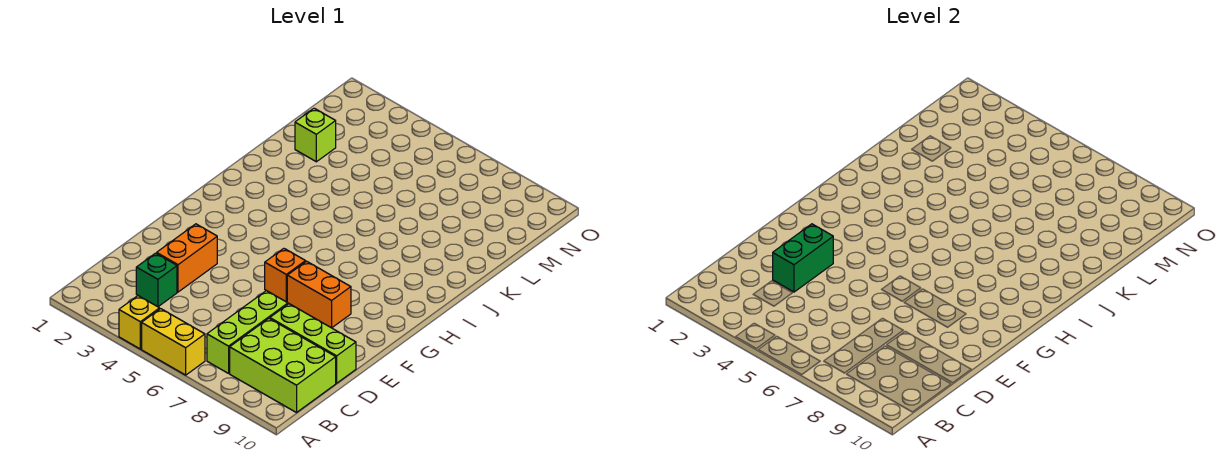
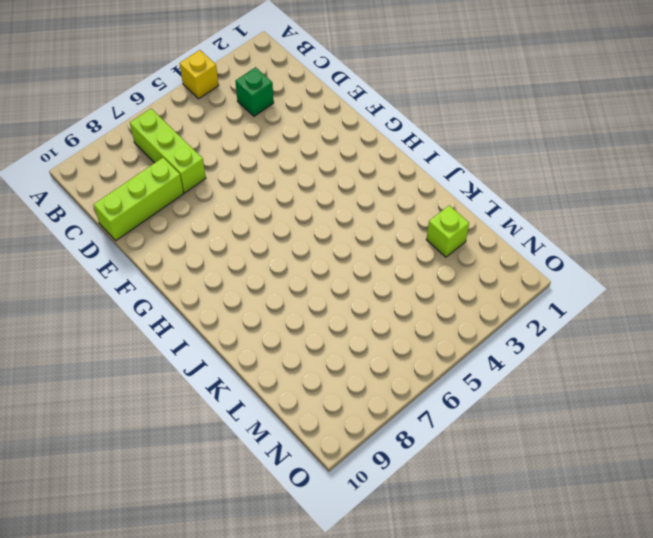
none -> yellow 1x2 brick [142,309,205,375]
none -> lime 2x3 brick [230,319,336,413]

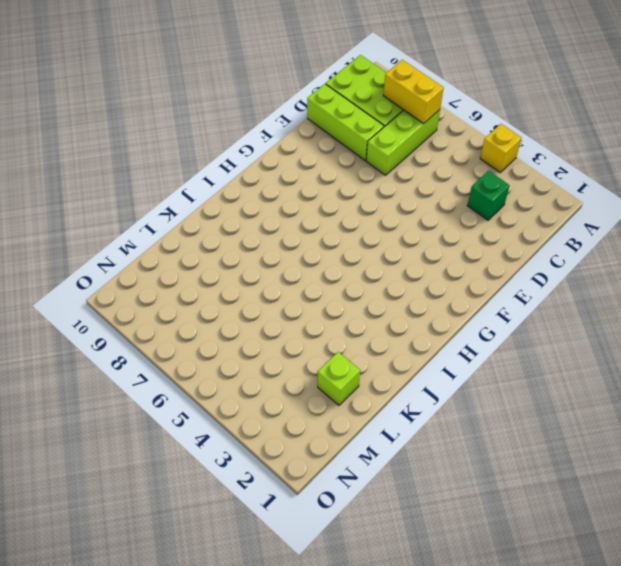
yellow 1x2 brick [383,60,444,124] -> yellow 1x2 brick moved to [142,309,205,375]
none -> orange 1x2 brick [157,224,217,292]
none -> orange 1x1 brick [265,249,306,302]

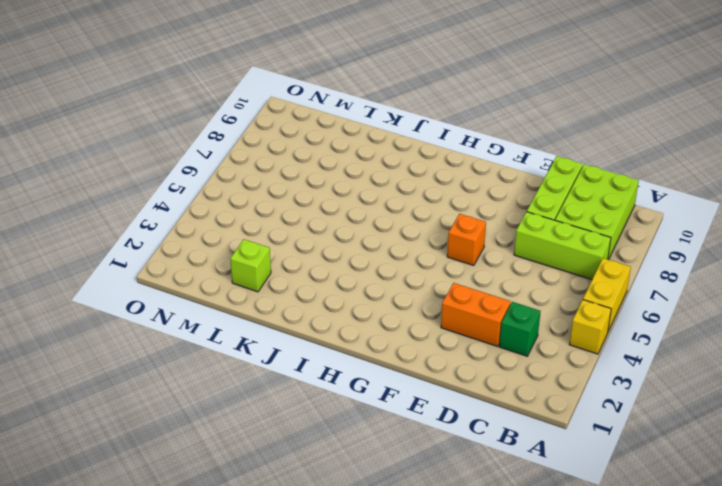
none -> orange 1x2 brick [287,261,351,328]
none -> green 1x2 brick [773,224,833,292]

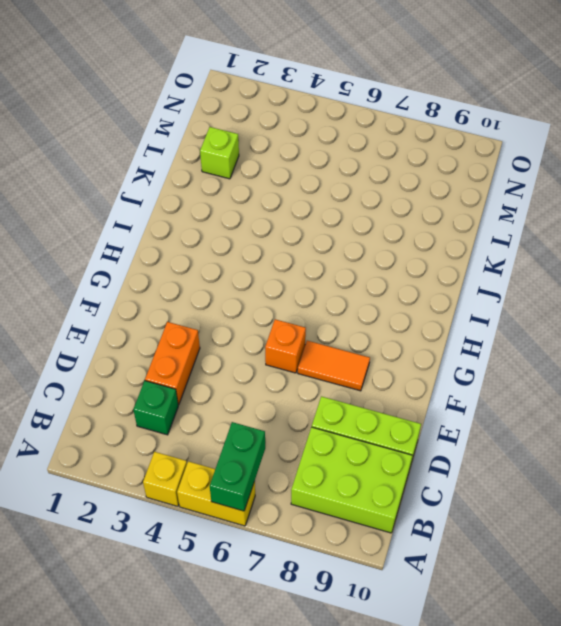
green 1x2 brick [210,422,265,511] -> green 1x2 brick moved to [773,224,833,292]
orange 1x2 tile [298,341,370,391] -> orange 1x2 brick [287,261,351,328]
none -> lime 1x3 brick [207,291,288,373]

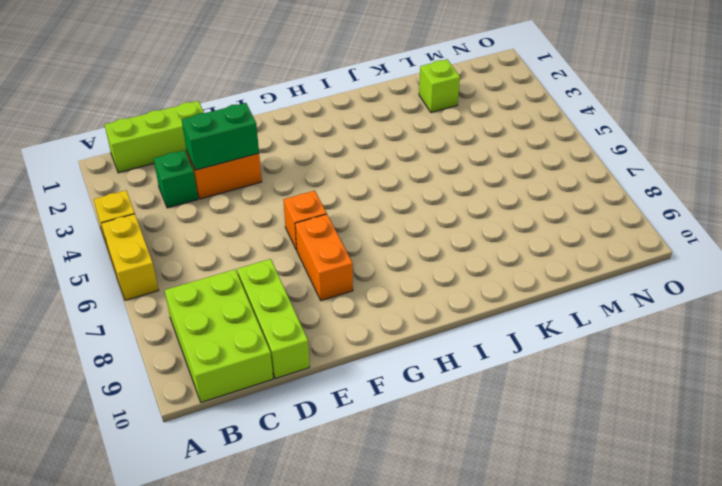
lime 1x3 brick [105,101,204,173] -> lime 1x3 brick moved to [207,291,288,373]

